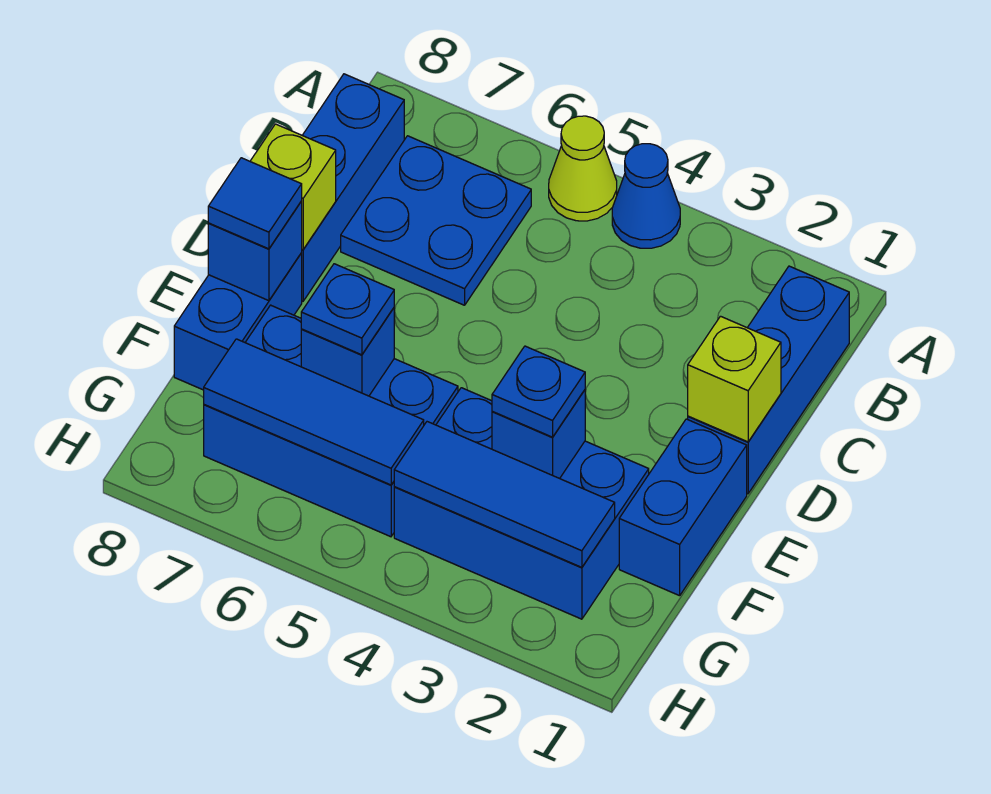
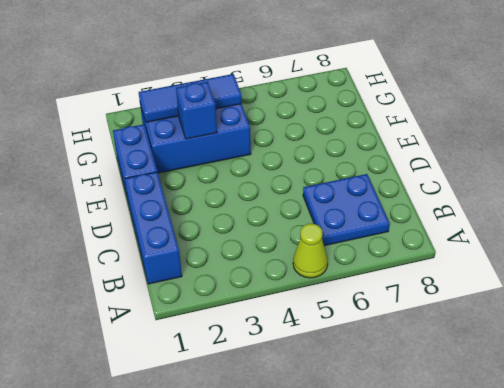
none -> blue 1x1 cone [612,144,680,248]
none -> blue 1x3 brick [301,74,404,301]
none -> blue 1x2 brick [174,253,302,390]

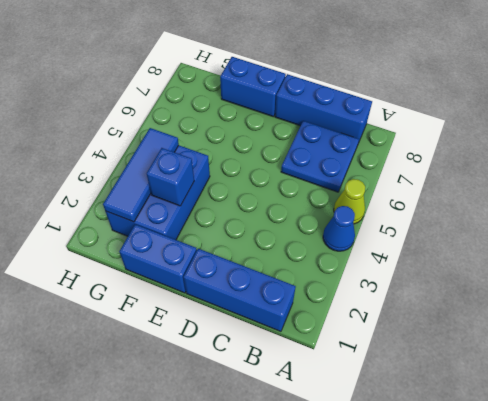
none -> blue 2x3 brick [204,305,458,537]
none -> lime 1x1 brick [688,316,781,442]
none -> lime 1x1 brick [250,124,336,250]

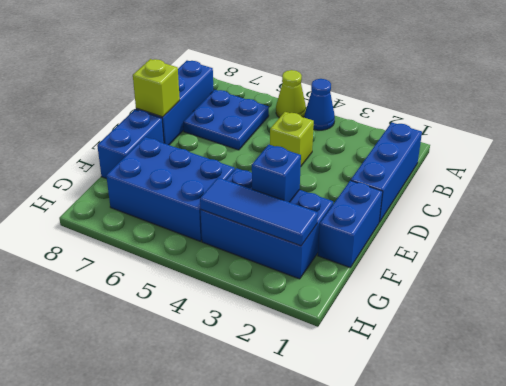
lime 1x1 brick [270,112,314,166] -> lime 1x1 brick moved to [688,316,781,442]
none -> blue 1x1 brick [208,201,302,301]
none -> blue 1x1 brick [301,308,394,396]
none -> blue 1x3 tile [204,339,424,485]

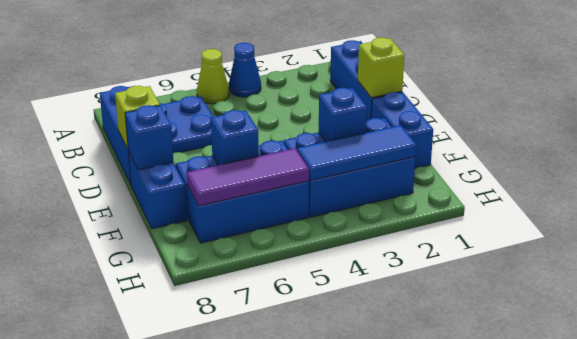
purple 1x3 tile [187,148,309,206] -> blue 1x3 tile [204,339,424,485]
none -> blue 1x1 tile [208,158,302,249]
none -> blue 1x1 plate [492,346,585,437]
none -> blue 1x1 plate [301,264,394,355]

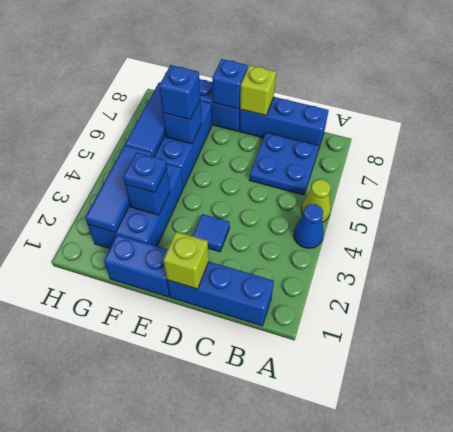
blue 1x1 tile [193,214,230,252] -> blue 1x1 tile moved to [208,158,302,249]
blue 1x1 brick [159,65,200,119] -> blue 1x1 plate [301,264,394,355]

